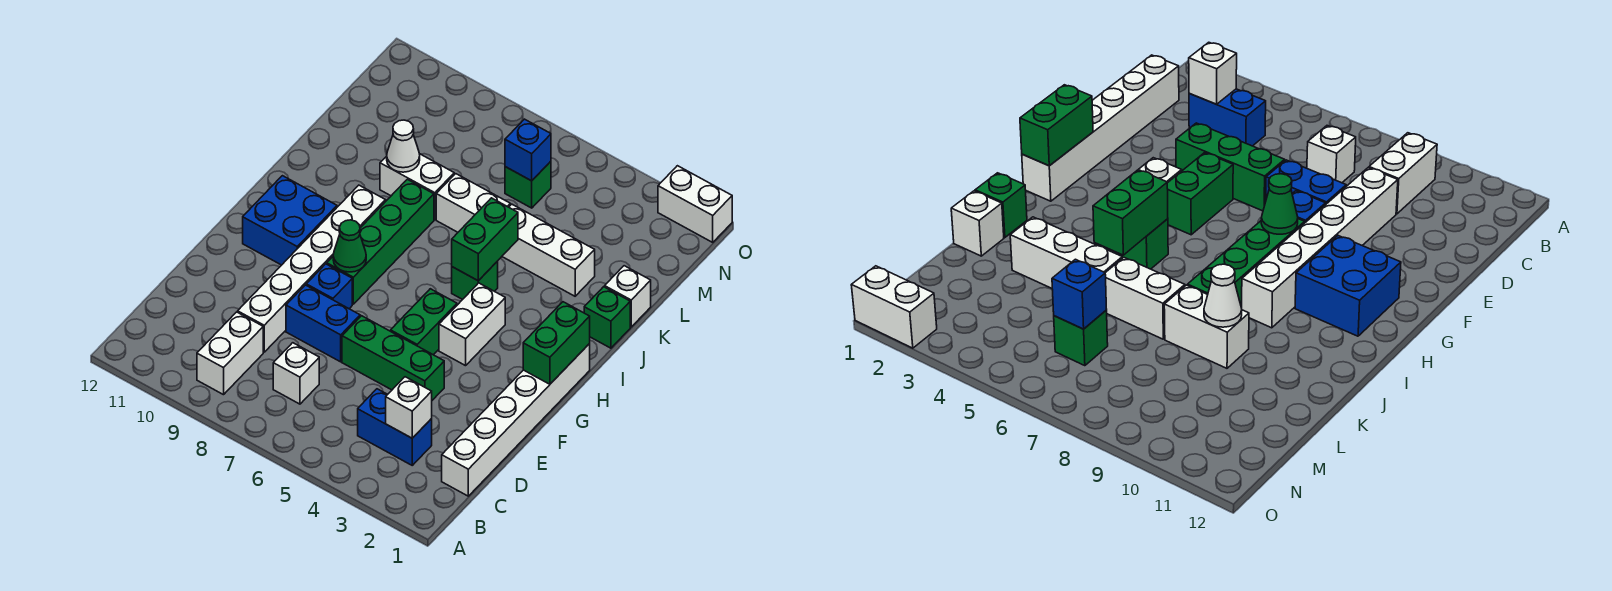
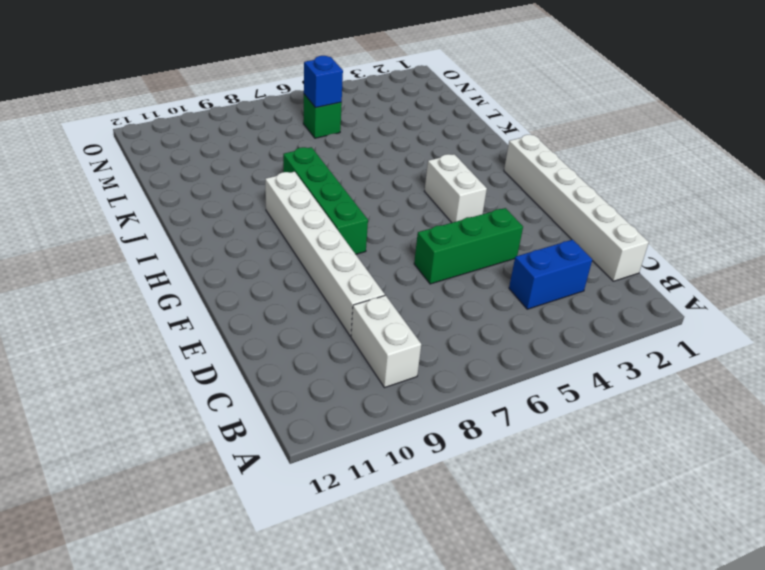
none -> white 1x1 brick [273,343,319,404]
none -> blue 1x2 brick [286,285,360,362]
none -> green 1x2 brick [391,289,457,355]

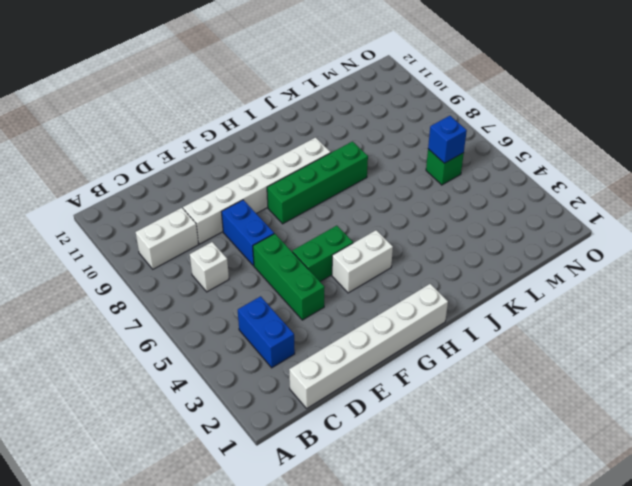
none -> blue 1x1 brick [306,264,352,309]
none -> blue 2x2 brick [243,176,337,265]
none -> green 1x1 brick [452,261,498,300]

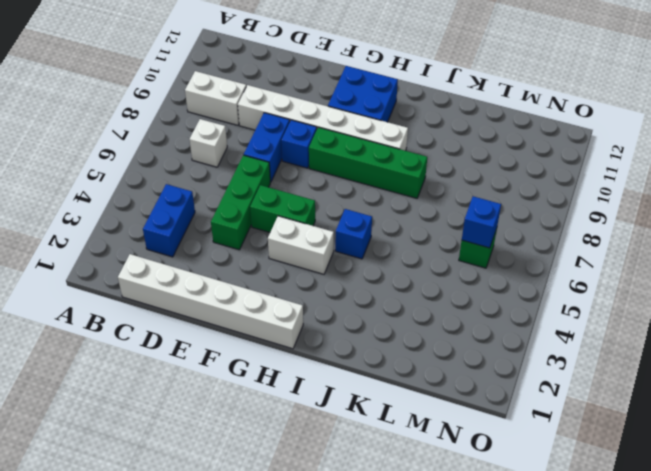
blue 1x1 brick [335,209,372,259] -> green 1x1 brick [452,261,498,300]
none -> green 1x1 brick [584,287,630,348]
none -> white 1x1 brick [605,266,651,327]
none -> white 1x3 brick [502,204,595,296]

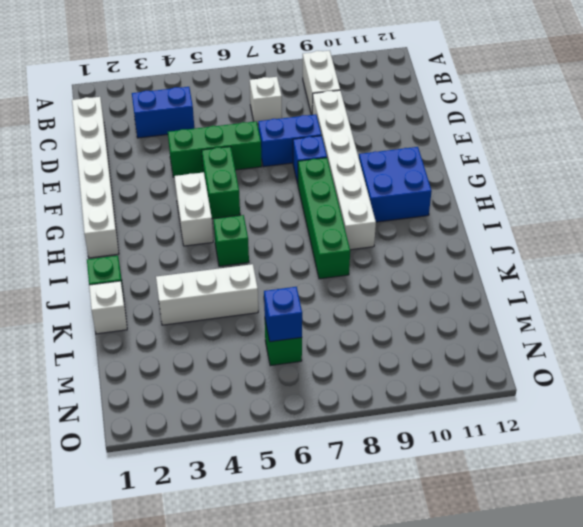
none -> white 1x2 brick [436,174,510,232]
none -> white 1x2 brick [380,154,454,220]
none -> white 1x2 brick [658,166,732,242]

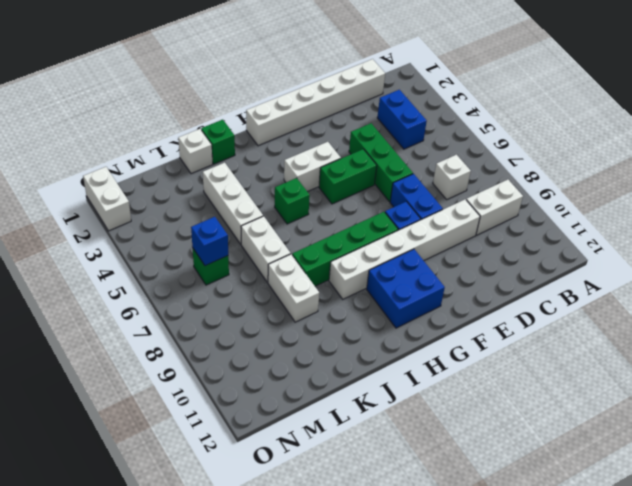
none -> white 1x1 brick [386,377,432,438]
none -> green 1x2 brick [523,302,590,384]
none -> green 1x1 cone [333,220,366,272]

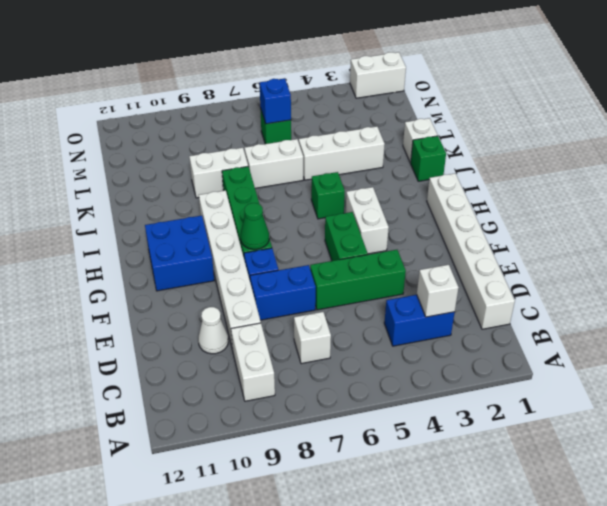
white 1x1 cone [198,307,228,354] -> white 1x1 cone moved to [387,120,420,172]
none -> green 1x2 brick [523,302,590,384]
none -> green 1x2 brick [452,198,518,281]

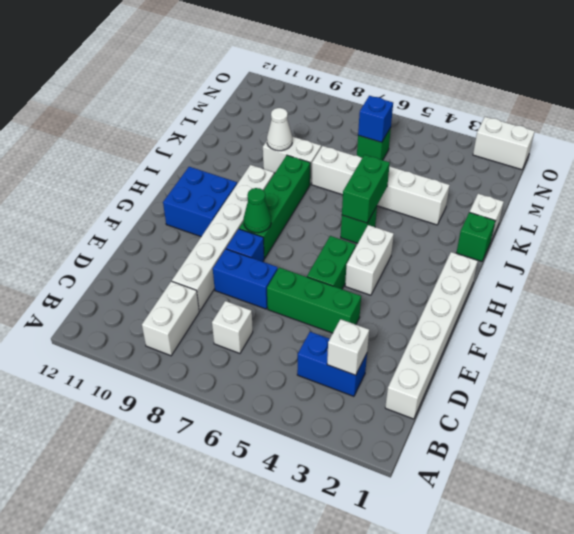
none -> green 1x2 brick [523,302,590,384]

